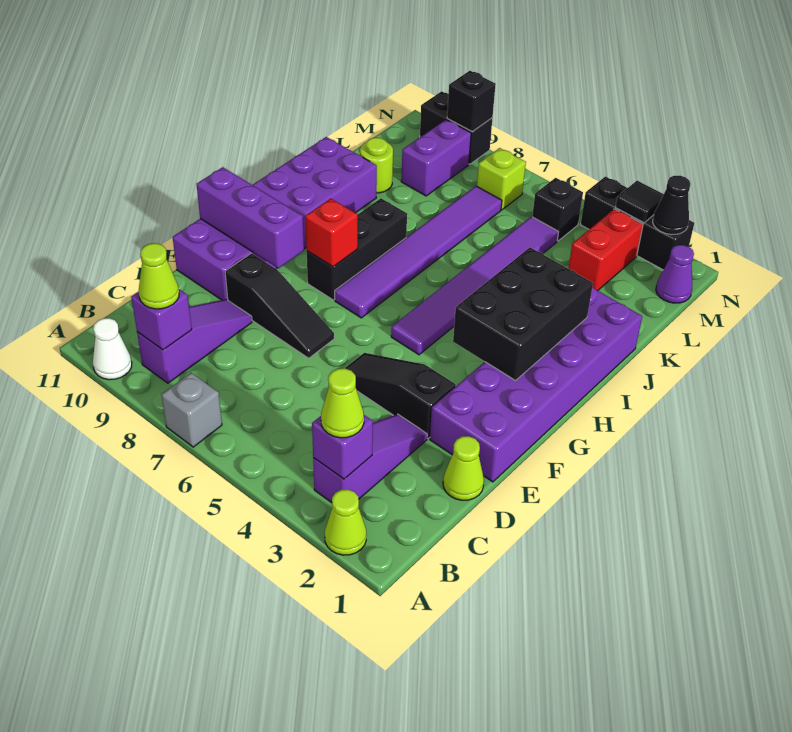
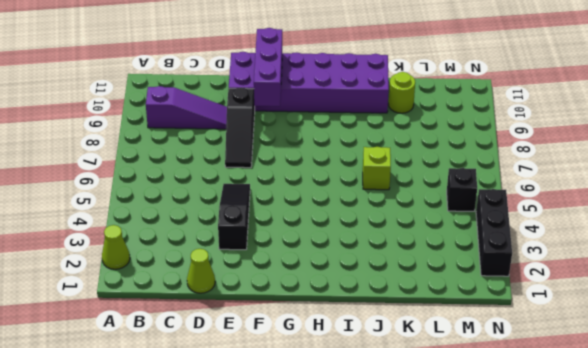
lime 1x1 brick [363,147,391,190] -> lime 1x1 brick moved to [477,148,526,210]
none -> grey 1x1 brick [161,373,222,447]
none -> white 1x1 cone [93,318,132,380]
none -> purple 1x3 slope [313,414,427,503]
none -> purple 2x6 brick [430,287,642,482]

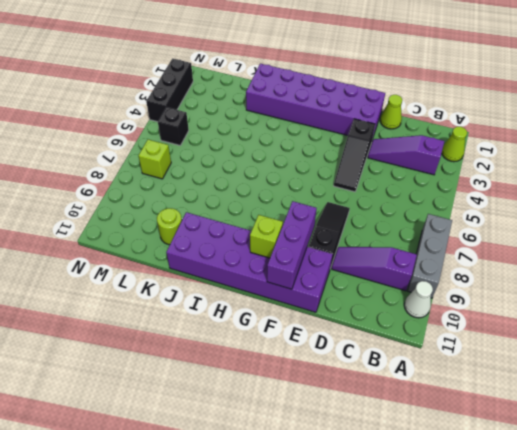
grey 1x3 brick [408,214,452,298] -> grey 1x1 brick [161,373,222,447]
lime 1x1 brick [250,215,283,258] -> none
none -> purple 1x6 tile [391,217,558,355]
none -> purple 1x6 tile [335,186,502,318]
none -> black 1x3 brick [307,198,407,300]
none -> red 1x2 brick [568,209,643,291]

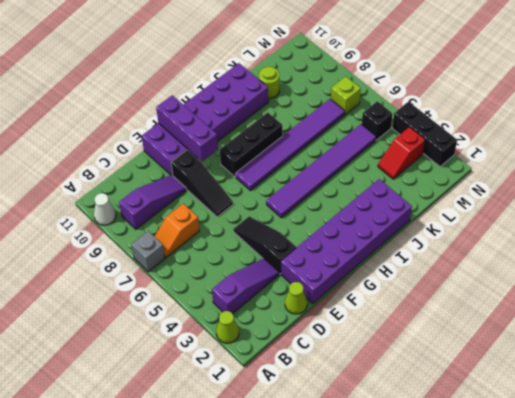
orange 1x2 slope [154,204,199,258] -> none
red 1x2 slope [378,127,425,179] -> red 1x2 brick [568,209,643,291]
none -> purple 1x2 brick [401,120,471,196]
none -> purple 1x1 cone [656,245,694,303]
none -> black 1x2 brick [420,91,492,164]
none -> purple 1x1 brick [312,415,373,479]

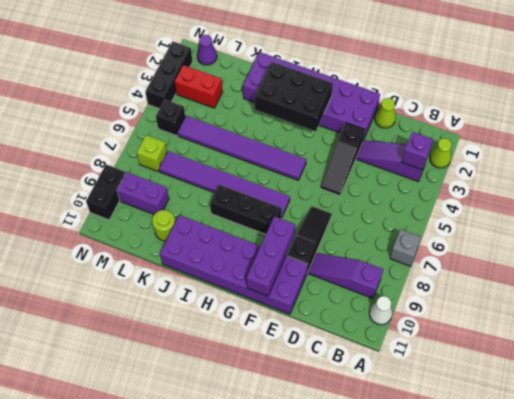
none -> purple 1x1 brick [131,289,192,350]
none -> red 1x1 brick [305,198,358,267]
none -> black 1x1 cone [653,176,690,235]
none -> black 1x1 tile [615,181,664,223]

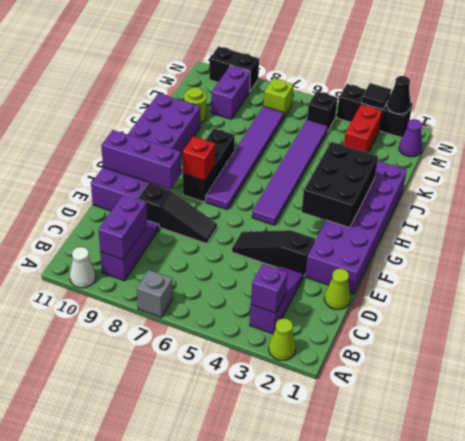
purple 1x2 brick [98,195,147,259] -> purple 1x1 brick [131,289,192,350]
none -> black 1x1 brick [447,71,496,132]
none -> lime 1x1 cone [321,368,364,438]
none -> lime 1x1 cone [139,243,179,309]

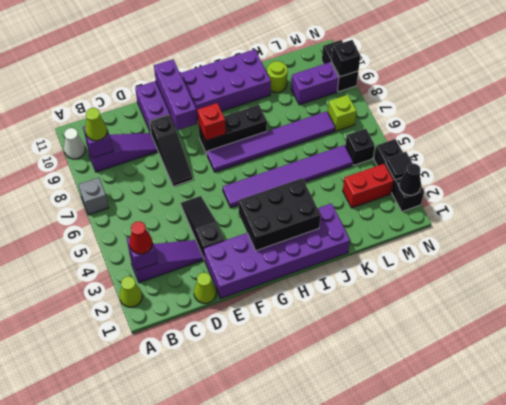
red 1x1 cone [129,221,153,254] -> lime 1x1 cone [321,368,364,438]
none -> purple 1x1 cone [656,245,694,303]

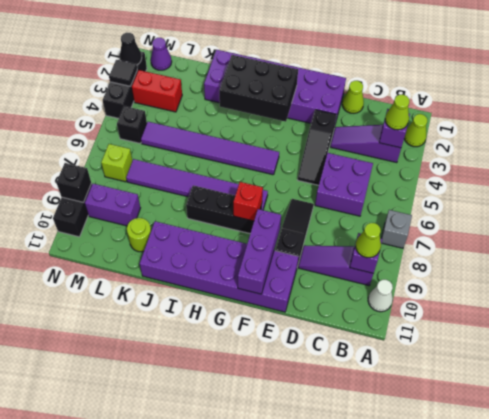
purple 2x2 brick [315,153,373,216] -> none

